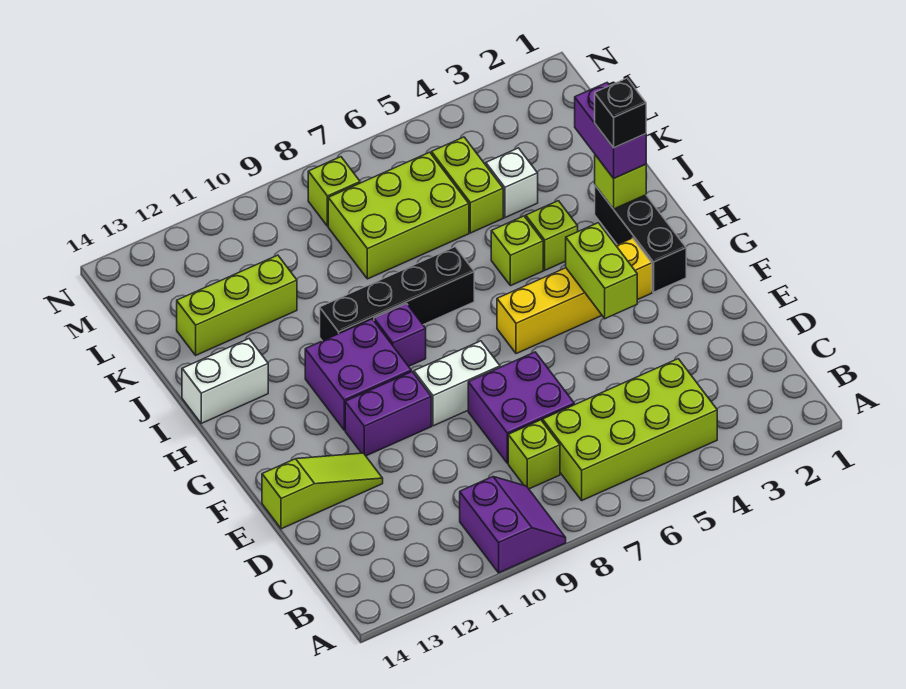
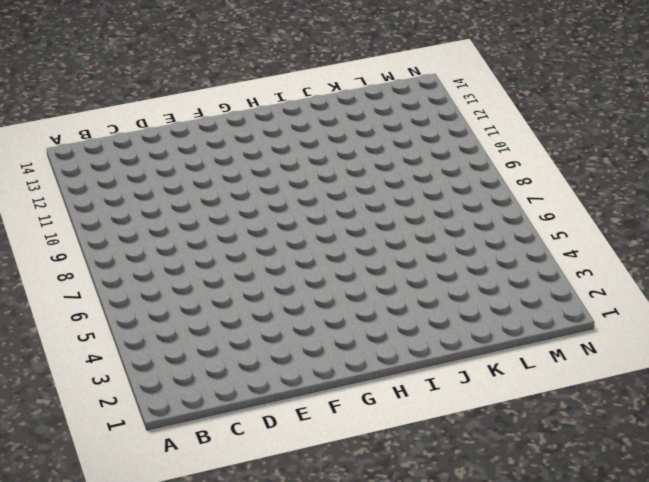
none -> purple 2x2 slope [460,477,566,573]
none -> lime 2x4 brick [543,359,717,500]
none -> lime 1x1 brick [508,420,560,489]

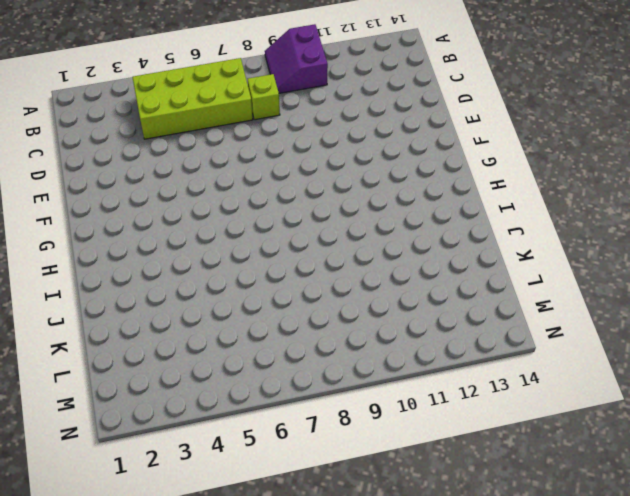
none -> purple 2x2 brick [468,352,574,463]
none -> lime 1x3 slope [262,453,383,529]
none -> white 1x2 brick [414,341,500,426]

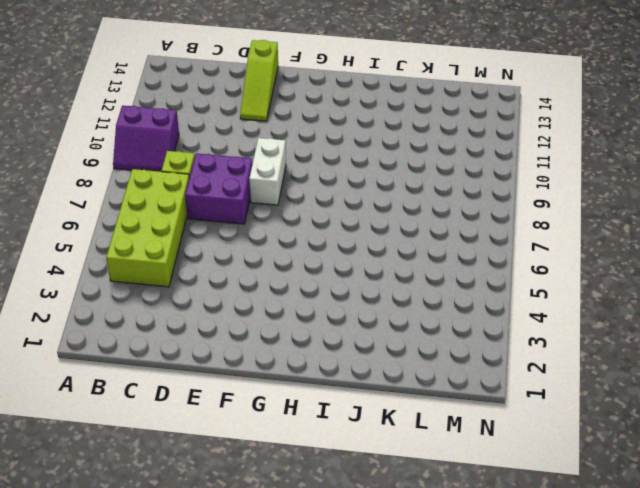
none -> purple 1x2 brick [345,372,431,456]
none -> black 1x3 brick [595,186,686,292]
none -> yellow 1x4 brick [497,238,652,354]

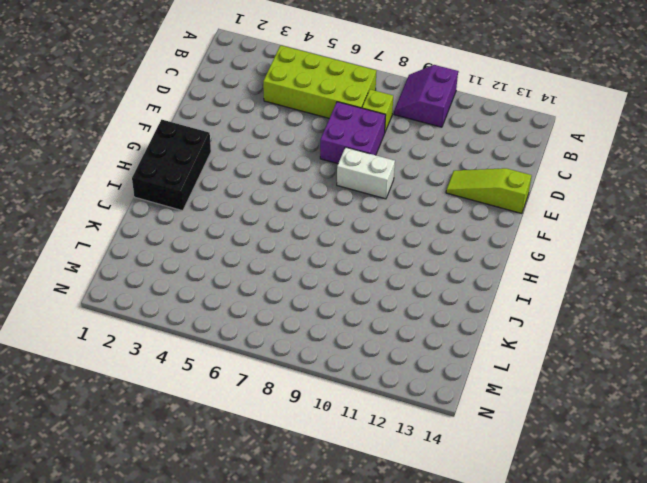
black 2x3 brick [132,120,211,211] -> black 1x3 brick [595,186,686,292]
none -> purple 1x2 brick [345,372,431,456]
none -> yellow 1x4 brick [497,238,652,354]
none -> purple 2x2 brick [305,319,411,430]

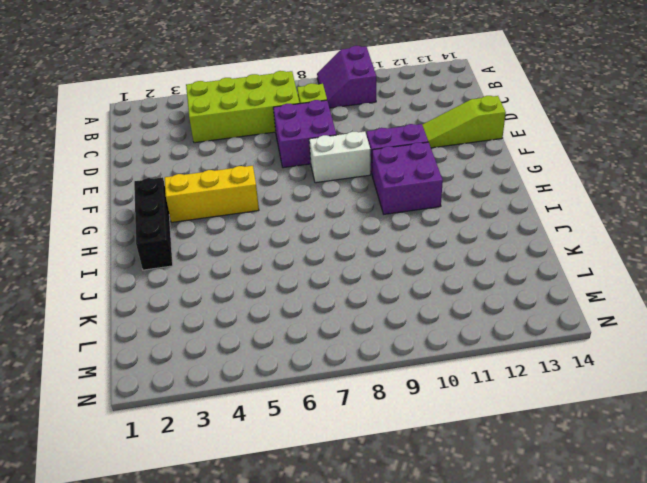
yellow 1x3 brick [165,166,259,222] -> yellow 1x4 brick [497,238,652,354]
none -> purple 1x1 brick [374,304,426,366]
none -> lime 1x1 brick [526,201,578,270]
none -> lime 1x1 brick [491,216,543,286]

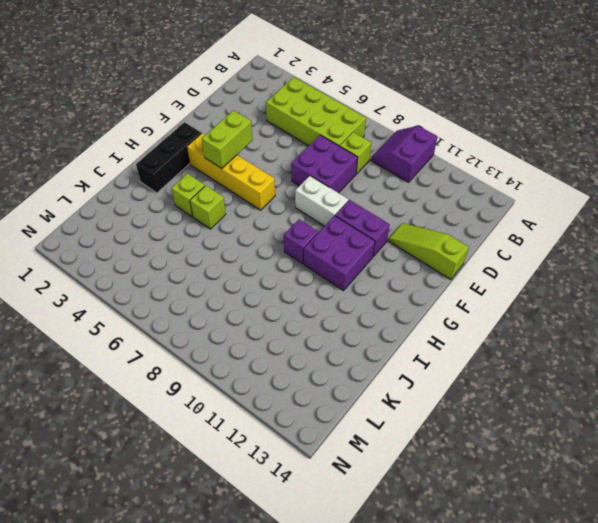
none -> black 1x4 brick [320,247,474,341]
none -> white 1x2 brick [182,339,268,423]
none -> white 1x1 brick [486,148,538,218]

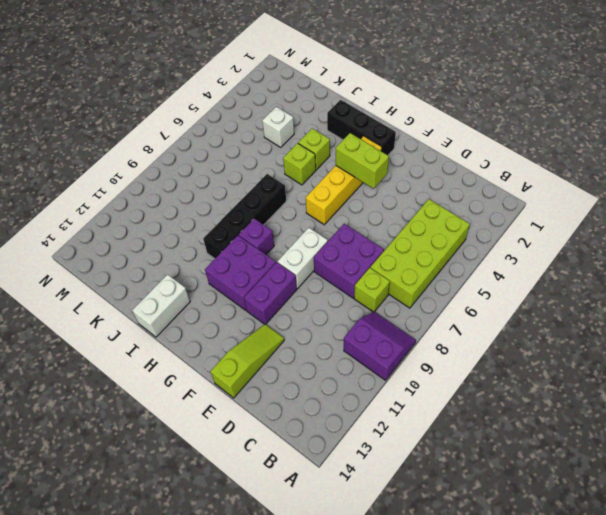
none -> lime 1x2 brick [431,137,503,233]
none -> lime 2x3 brick [328,152,469,279]
none -> lime 1x3 brick [177,255,297,355]

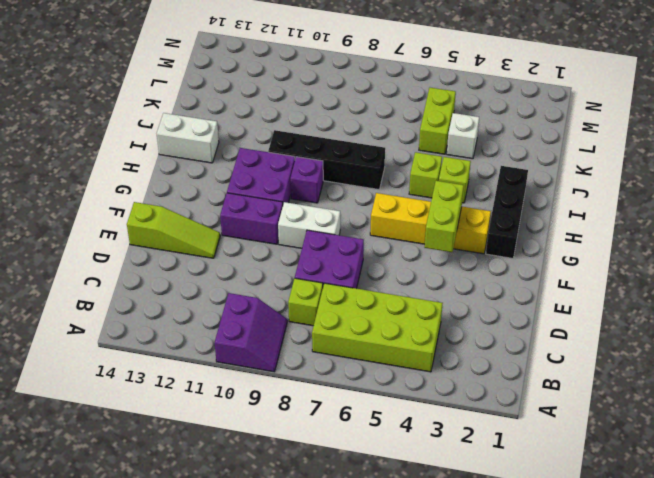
none -> lime 2x3 brick [328,152,469,279]
none -> lime 1x3 brick [177,255,297,355]
none -> lime 1x1 brick [308,157,360,226]

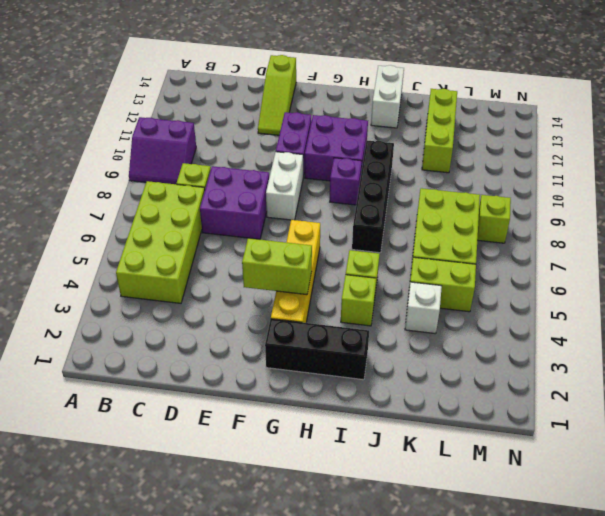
none -> lime 1x1 brick [595,155,646,209]
none -> purple 1x2 brick [575,83,646,178]
none -> black 1x1 brick [595,78,646,148]

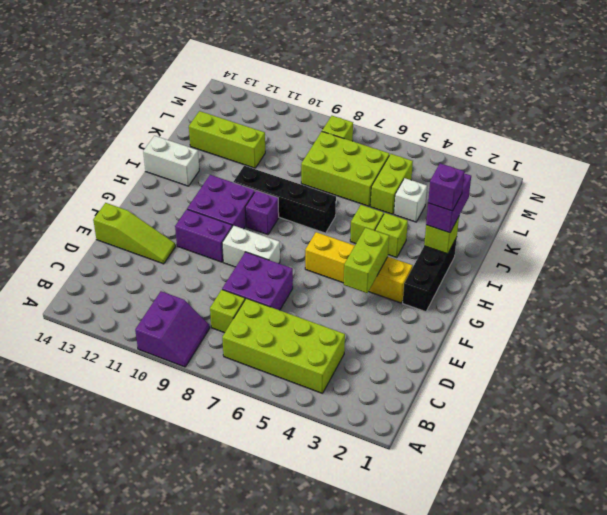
purple 1x1 brick [428,163,464,211] -> black 1x1 brick [595,78,646,148]

